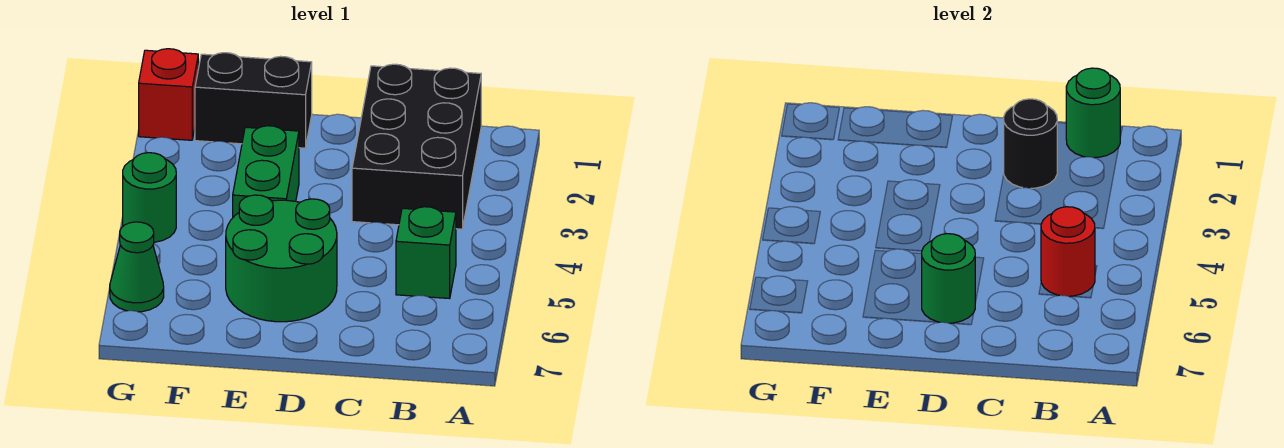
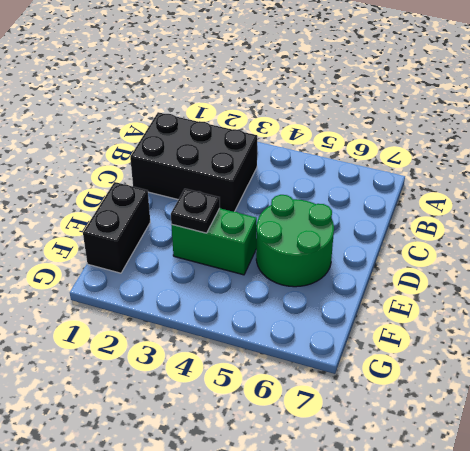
black 1x1 plate [171,189,220,233] -> none
none -> green 1x1 brick [396,207,456,298]
none -> red 1x1 brick [139,49,198,140]
none -> green 1x1 round brick [123,153,176,242]

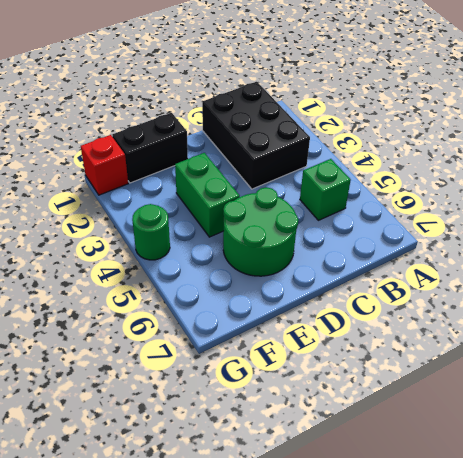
none -> green 1x1 cone [110,222,164,312]
none -> green 1x1 round brick [1066,68,1120,158]
none -> red 1x1 round brick [1041,207,1095,297]

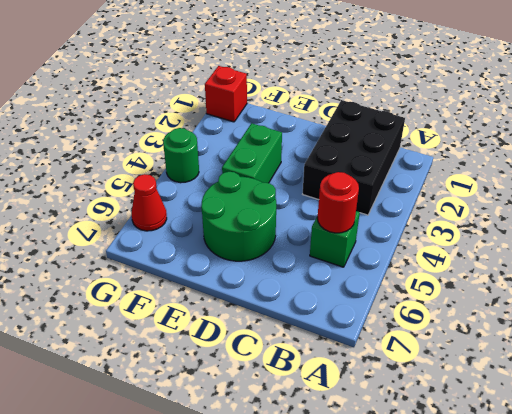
red 1x1 cone [132,174,167,231] -> green 1x1 cone [110,222,164,312]
none -> black 1x2 brick [195,53,312,148]
none -> green 1x1 round brick [1066,68,1120,158]
none -> black 1x1 round brick [1004,99,1057,188]

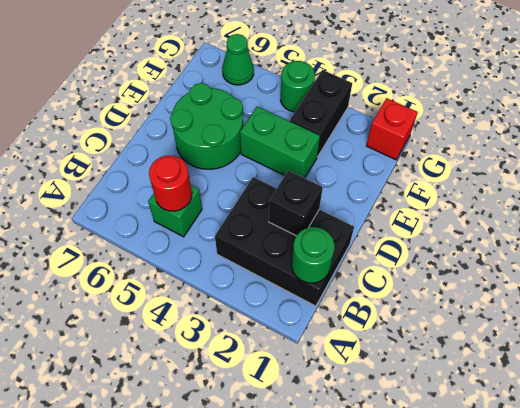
black 1x1 brick [269,170,323,236] -> black 1x1 round brick [1004,99,1057,188]
black 1x2 brick [290,70,352,157] -> black 1x2 brick moved to [195,53,312,148]
none -> green 1x1 round brick [922,234,975,323]

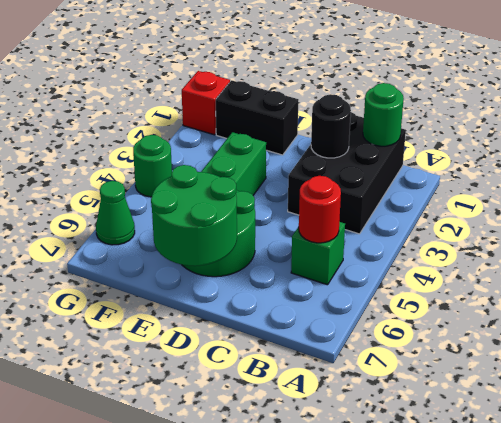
green 2x2 round brick [151,165,237,266] -> green 1x1 round brick [922,234,975,323]

